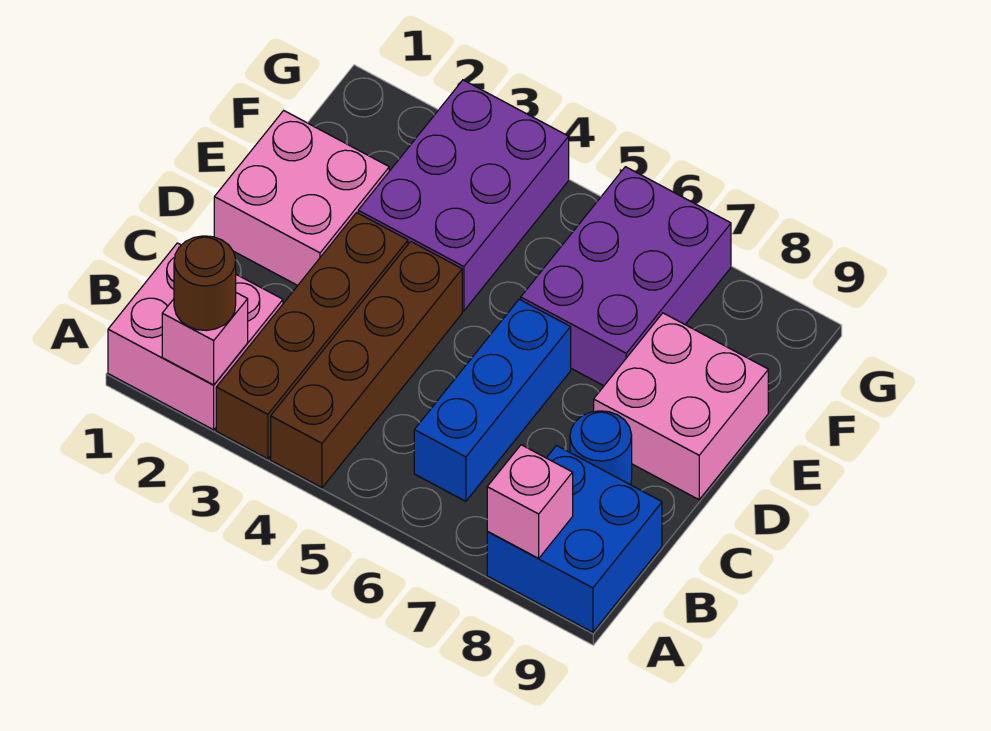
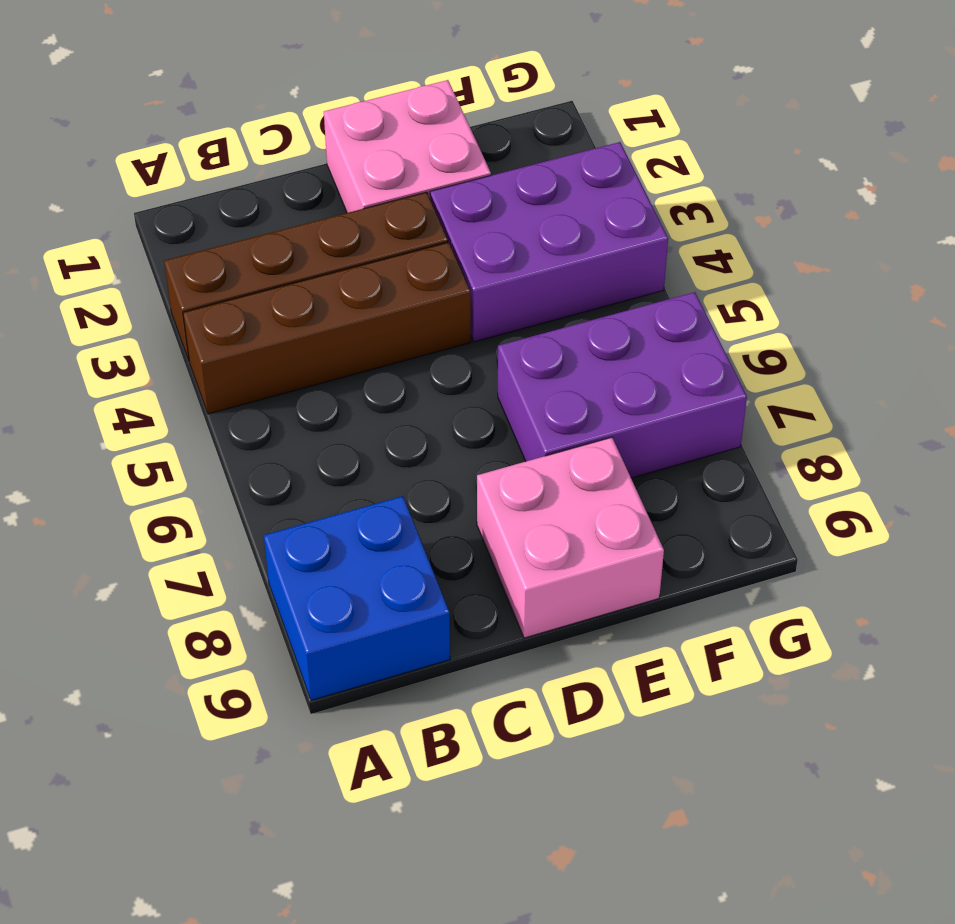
none -> pink 2x2 brick [108,243,283,430]
none -> blue 1x3 brick [414,299,571,501]
none -> blue 1x1 round brick [570,411,632,485]

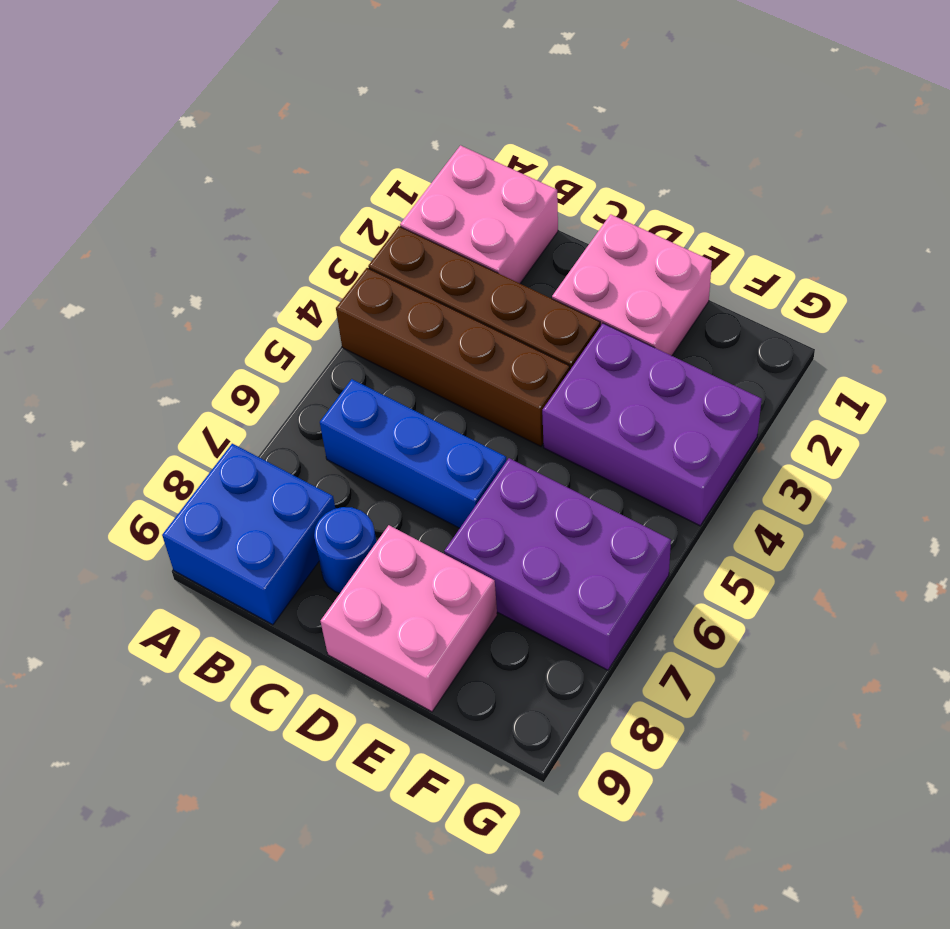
none -> pink 1x1 brick [162,293,248,385]
none -> pink 1x1 brick [487,445,573,559]
none -> brown 1x1 round brick [174,236,236,331]

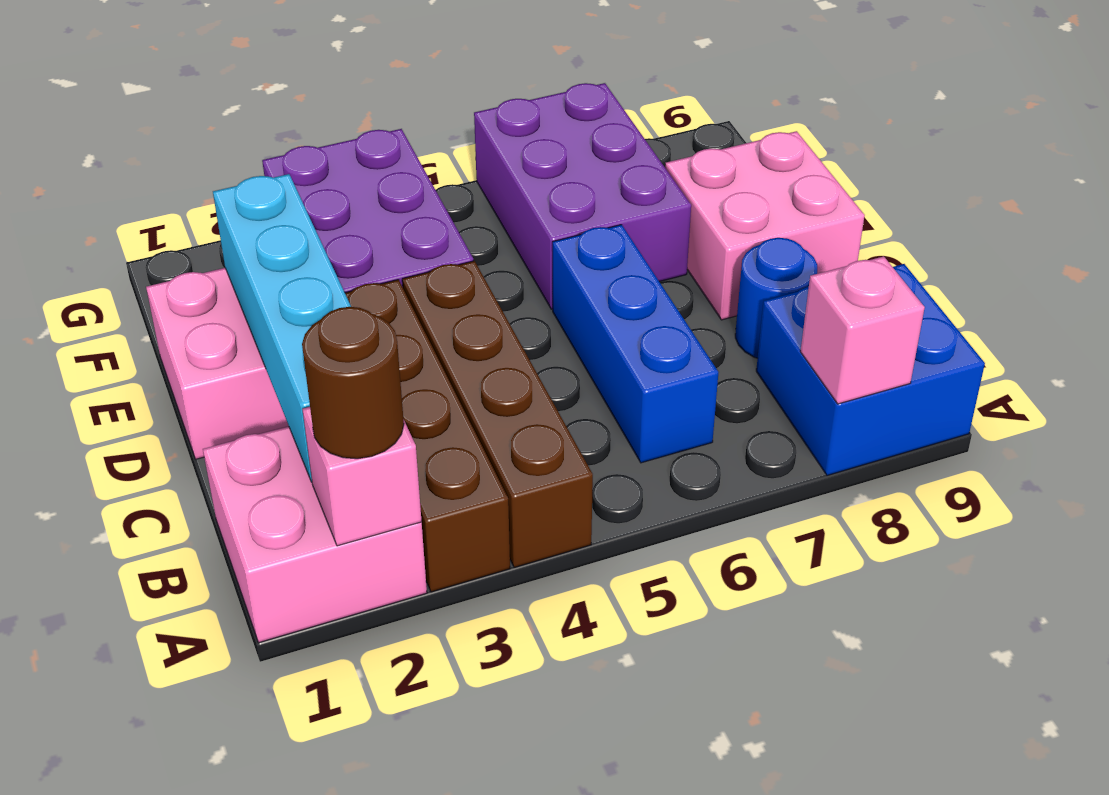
cyan 1x4 brick [213,174,351,482] -> none

